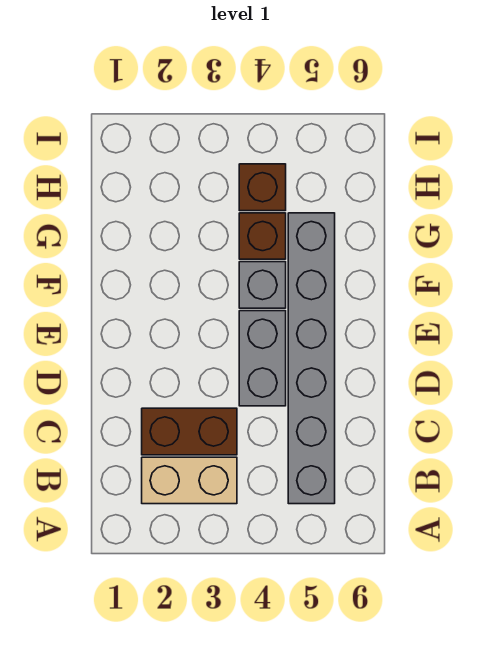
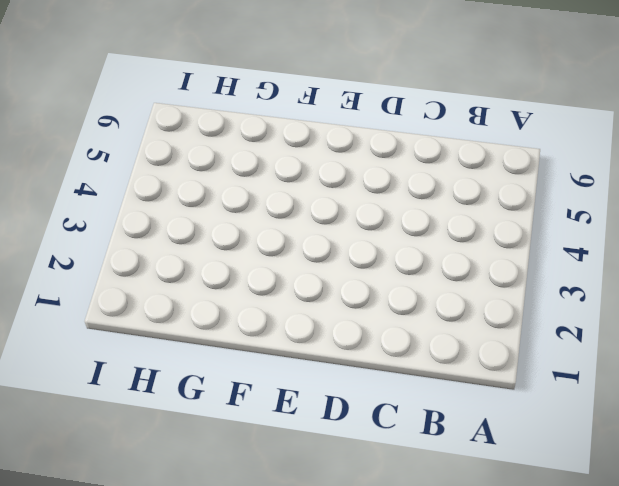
none -> tan 1x2 brick [142,457,237,504]
none -> grey 1x6 brick [288,213,335,504]

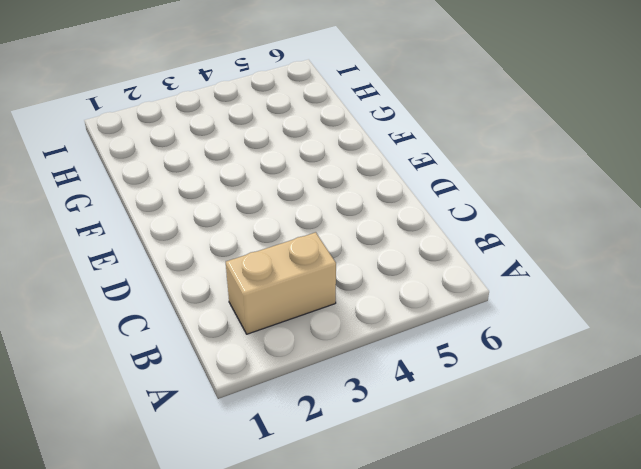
none -> grey 1x6 brick [288,213,335,504]
none -> brown 1x2 brick [142,408,237,455]

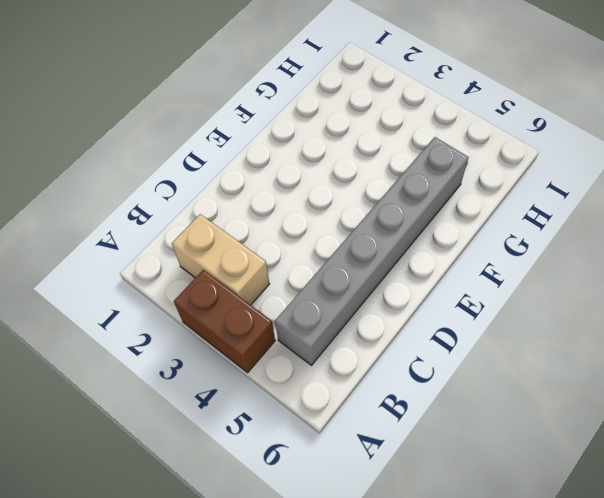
brown 1x2 brick [174,270,275,373] -> brown 1x2 brick moved to [142,408,237,455]
none -> grey 1x2 brick [239,311,286,406]
none -> grey 1x1 brick [239,262,286,308]

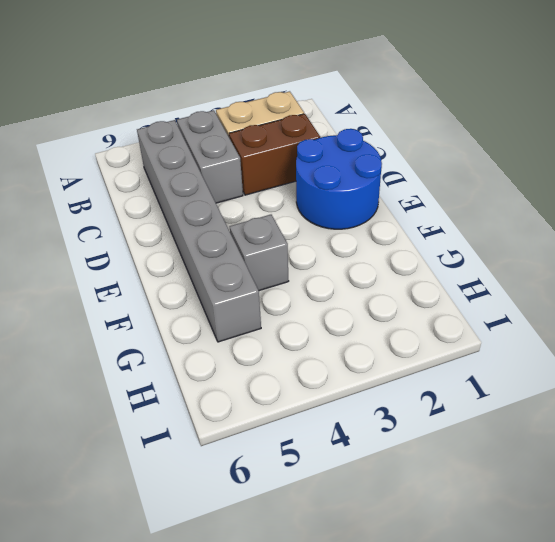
grey 1x2 brick [177,110,243,203] -> grey 1x2 brick moved to [239,311,286,406]
blue 2x2 round brick [296,129,382,229] -> none
none -> brown 1x1 brick [239,213,286,259]
none -> brown 1x1 brick [239,164,286,211]

